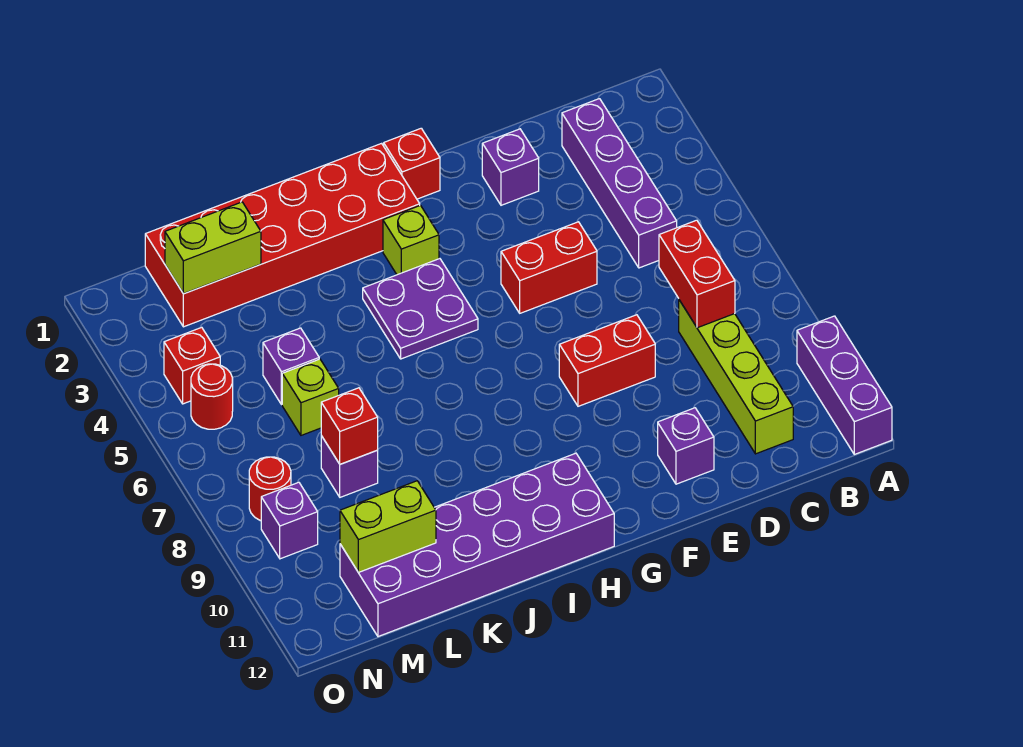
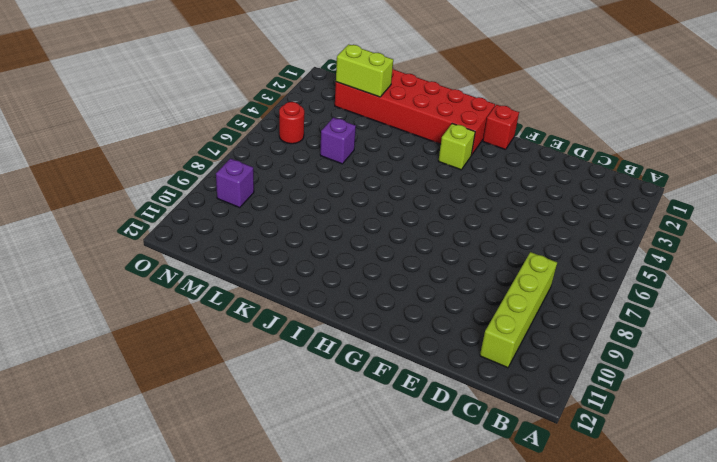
none -> purple 1x3 brick [797,316,892,454]
none -> purple 1x4 brick [562,99,677,268]
none -> purple 1x1 brick [482,129,539,205]

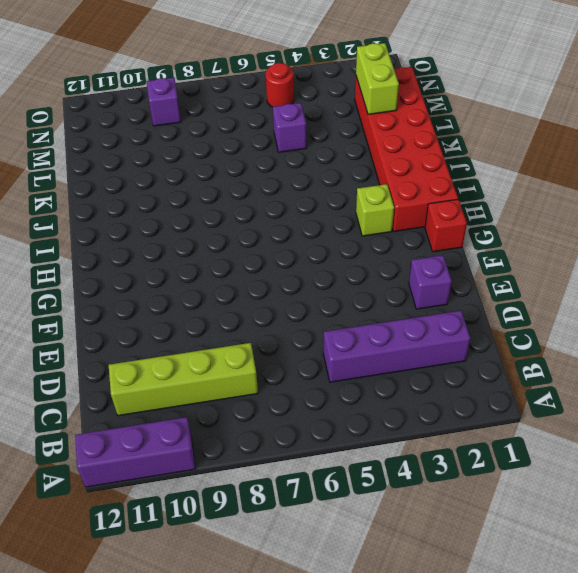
none -> red 1x2 brick [501,222,597,313]
none -> red 1x2 brick [559,315,655,406]
none -> purple 1x1 brick [658,408,714,484]

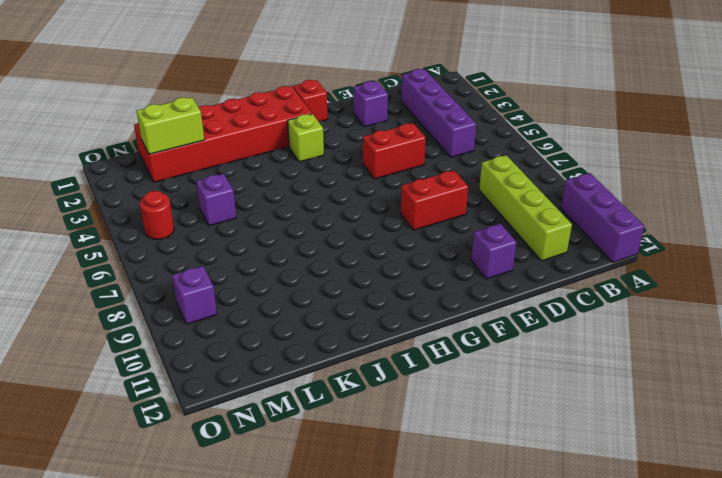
none -> purple 2x2 plate [363,259,478,359]
none -> purple 2x6 brick [340,453,614,637]
none -> lime 1x1 brick [282,359,339,435]

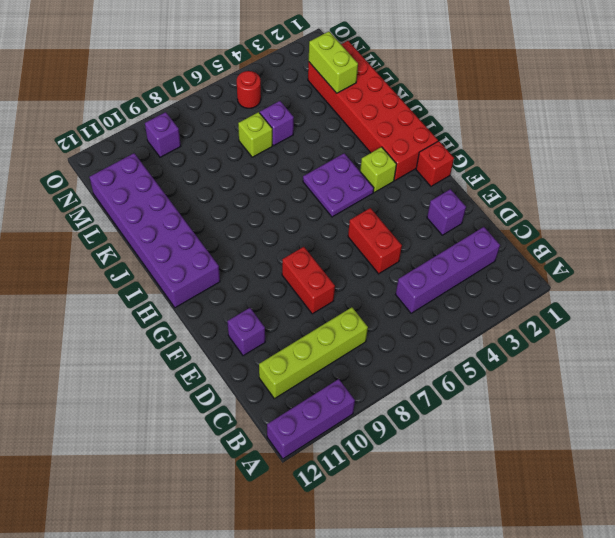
none -> purple 1x1 brick [321,436,378,497]
none -> red 1x1 brick [164,327,220,404]
none -> red 1x1 round brick [249,457,291,521]

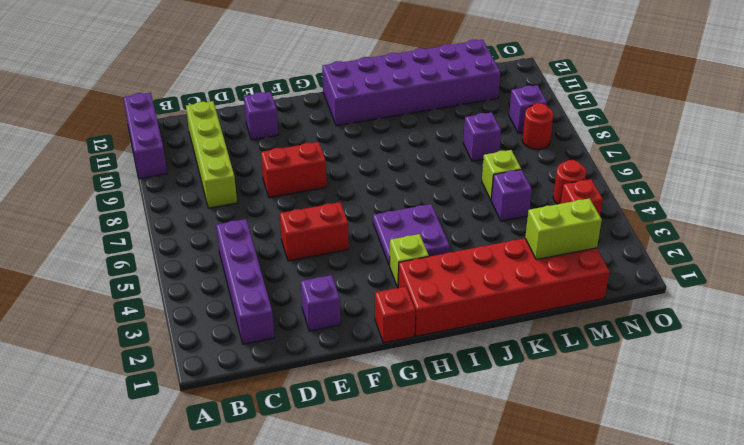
none -> red 1x2 brick [659,220,735,328]
none -> red 1x1 brick [321,388,378,464]
none -> lime 1x2 brick [340,481,436,572]

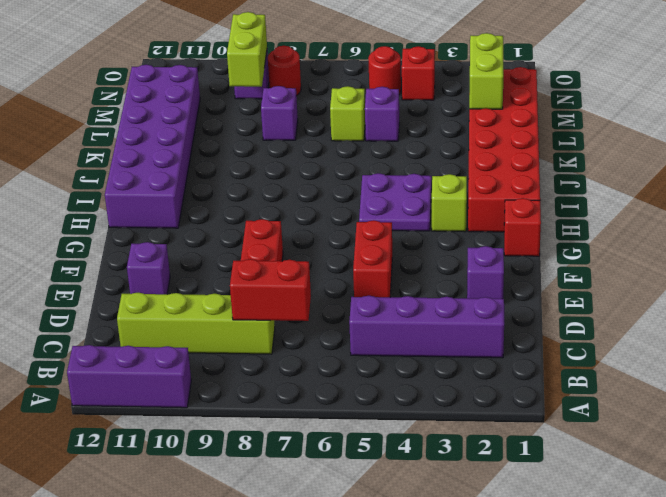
lime 1x2 brick [227,12,267,87] -> lime 1x2 brick moved to [340,481,436,572]
none -> red 1x1 brick [321,388,378,464]

